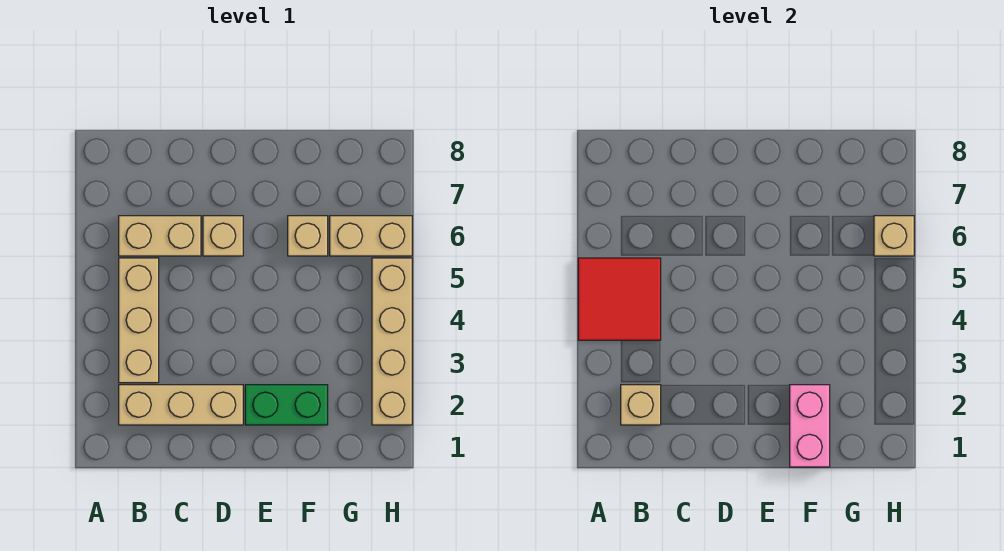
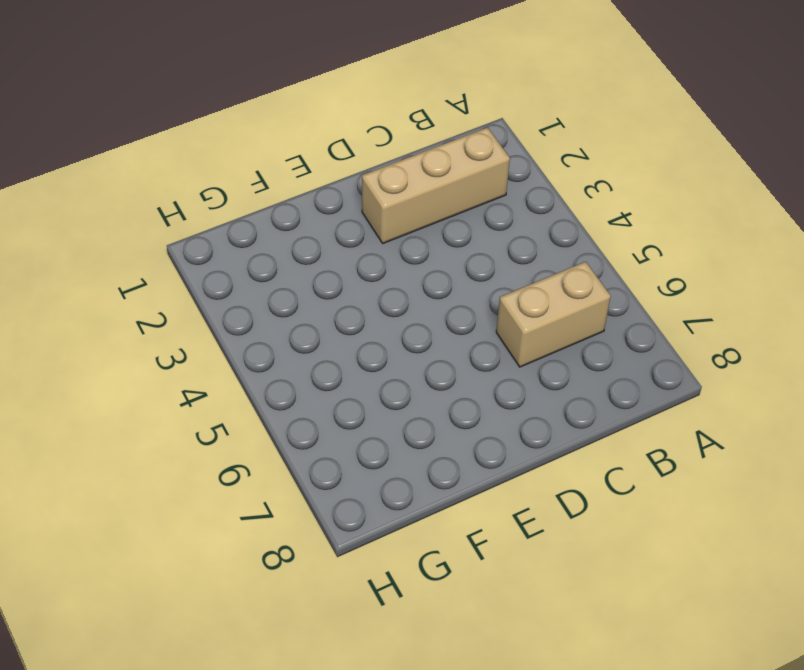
none -> tan 1x3 brick [119,258,159,383]
none -> tan 1x1 brick [203,216,243,256]
none -> green 1x2 brick [245,385,328,425]

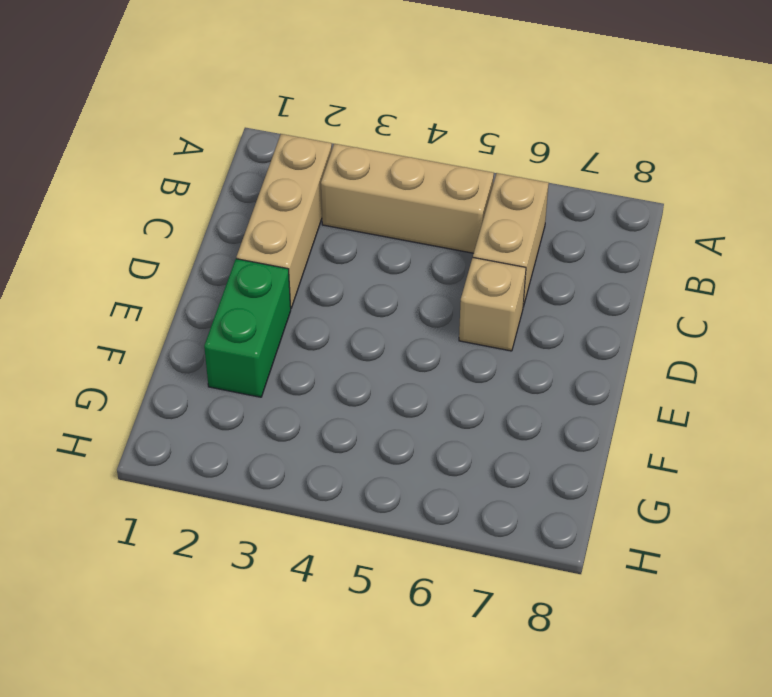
none -> tan 1x1 brick [288,216,328,256]
none -> tan 1x2 brick [330,216,412,256]
none -> tan 1x4 brick [372,258,412,425]

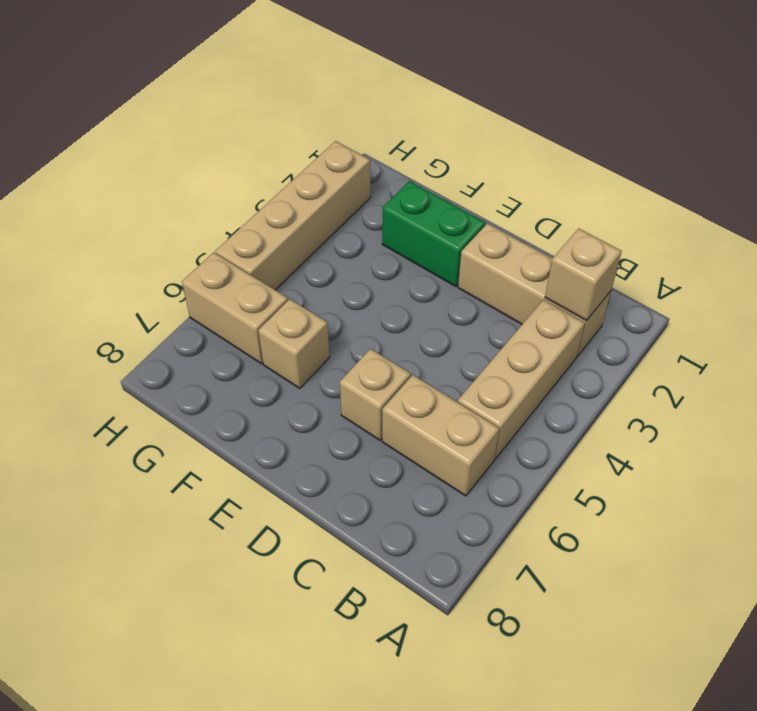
none -> red 2x2 tile [578,258,661,340]
none -> pink 1x2 brick [790,385,830,467]
none -> tan 1x1 brick [874,216,914,256]

